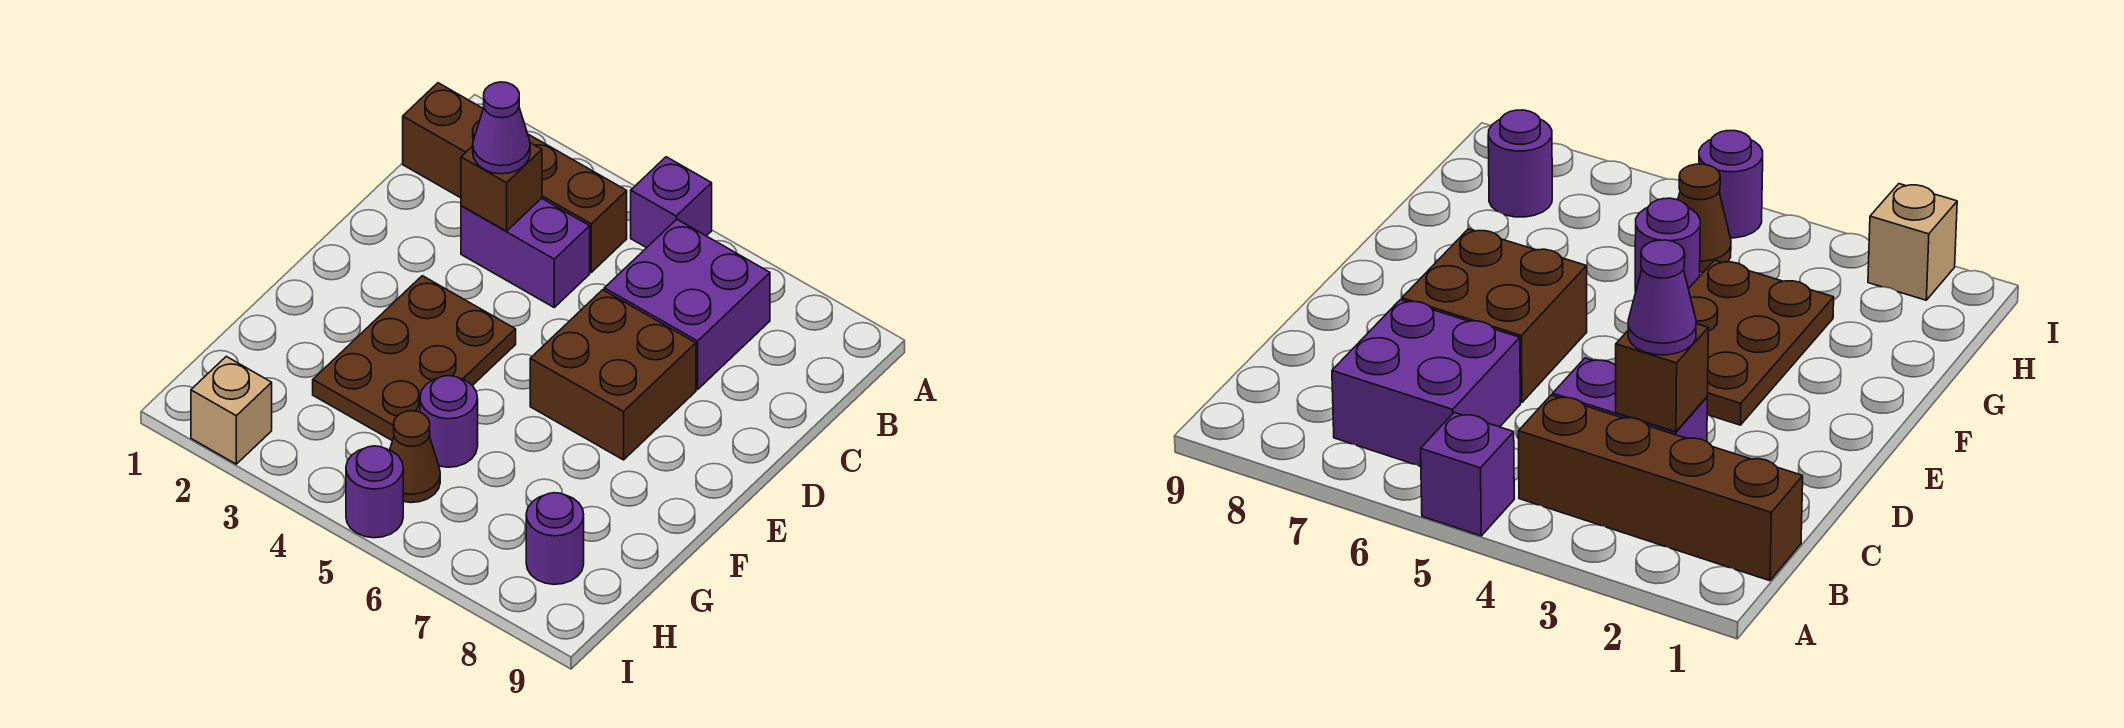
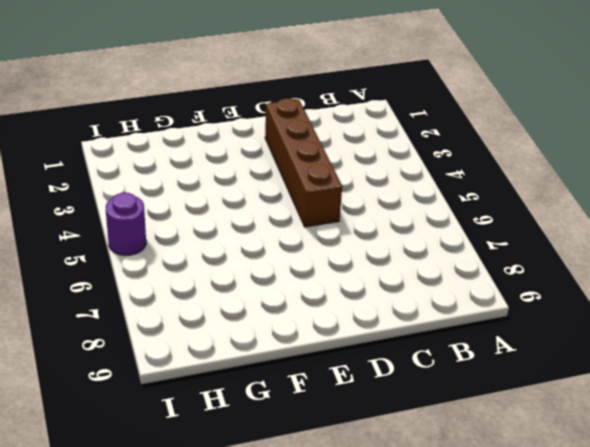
brown 1x4 brick [265,99,342,227] -> brown 1x4 brick moved to [403,83,627,272]
none -> purple 1x1 brick [631,157,712,248]
none -> purple 2x2 brick [604,219,770,389]
none -> purple 1x2 brick [461,198,590,307]

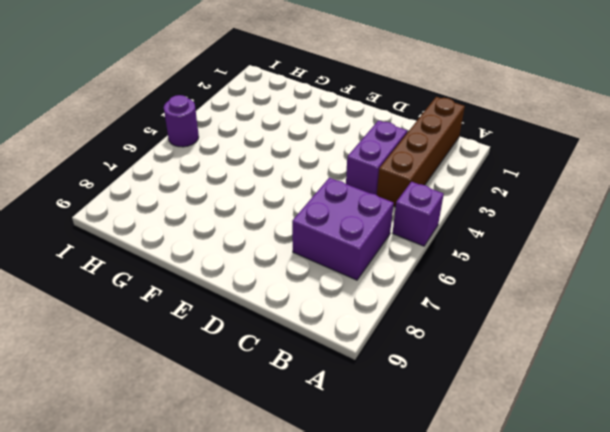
none -> brown 2x2 brick [530,290,696,460]
none -> brown 2x3 plate [313,276,516,441]
none -> purple 1x1 round brick [420,376,478,467]

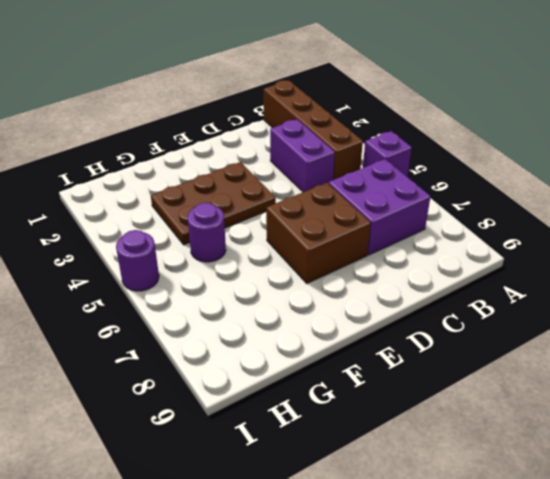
none -> brown 1x1 cone [390,411,440,503]
none -> purple 1x1 round brick [526,493,584,584]
none -> tan 1x1 brick [191,356,272,464]

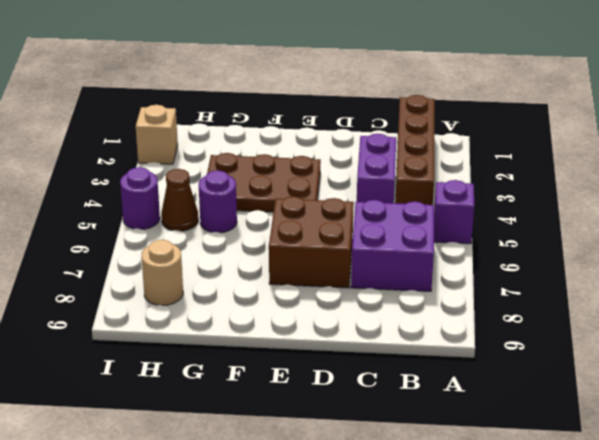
tan 1x1 round brick [142,240,183,306] -> purple 1x1 round brick [526,493,584,584]
none -> brown 1x1 brick [461,143,542,231]
none -> purple 1x1 cone [473,82,530,174]

